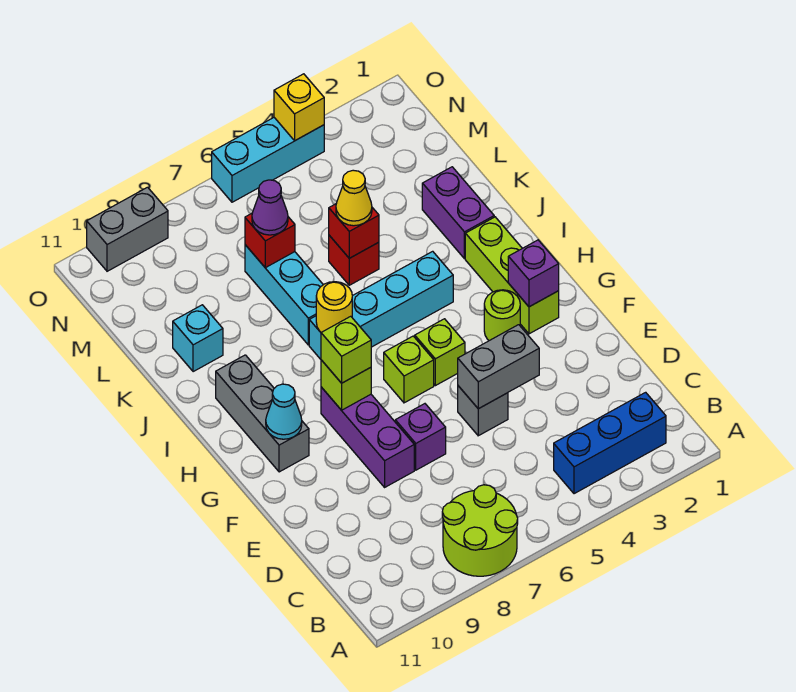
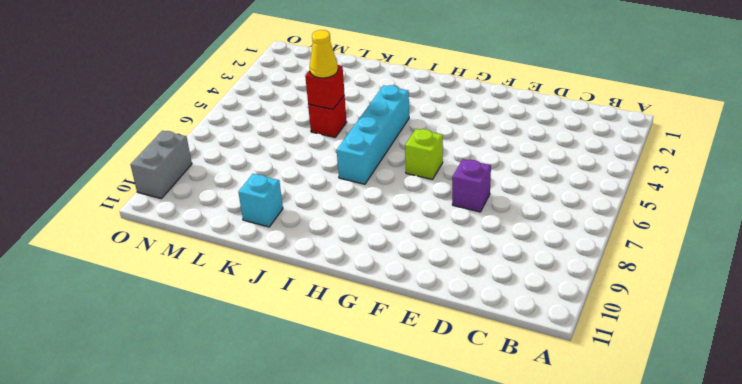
none -> lime 2x2 round brick [442,485,518,576]
none -> blue 1x3 brick [554,392,666,494]
none -> grey 1x1 brick [458,386,508,436]

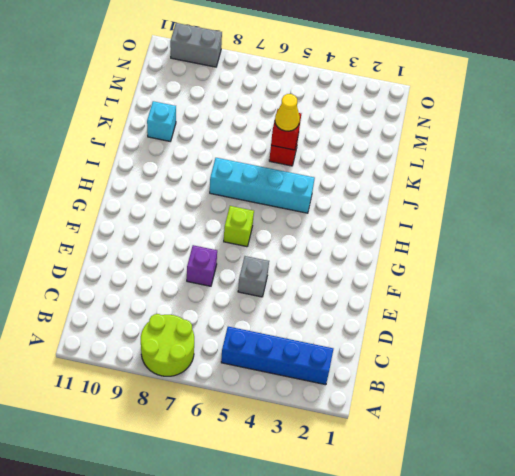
blue 1x4 brick [221,327,333,385] -> blue 1x3 brick [554,392,666,494]
none -> purple 1x3 brick [321,387,414,487]
none -> lime 1x3 brick [465,217,559,334]
none -> lime 1x1 round brick [484,290,520,341]

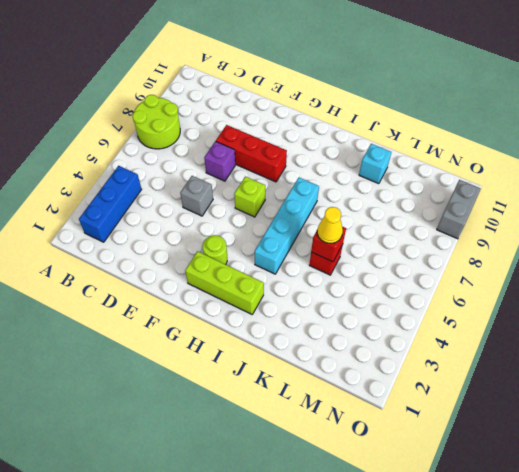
red 1x3 brick [216,125,287,182] -> purple 1x3 brick [321,387,414,487]
none -> lime 1x1 brick [415,319,465,386]
none -> grey 1x3 brick [216,355,309,472]
none -> purple 1x2 brick [422,167,494,259]

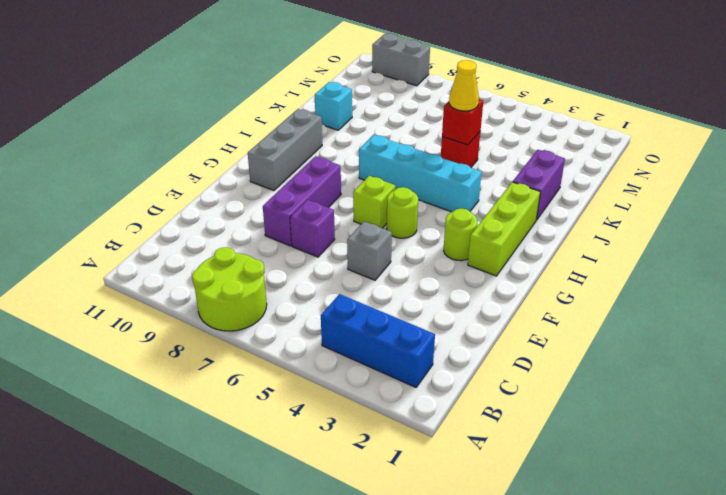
lime 1x1 round brick [387,187,418,238] -> lime 1x1 brick [415,319,465,386]
none -> cyan 1x3 brick [245,245,323,345]
none -> cyan 1x3 brick [212,118,324,202]
none -> grey 1x2 brick [458,325,539,409]

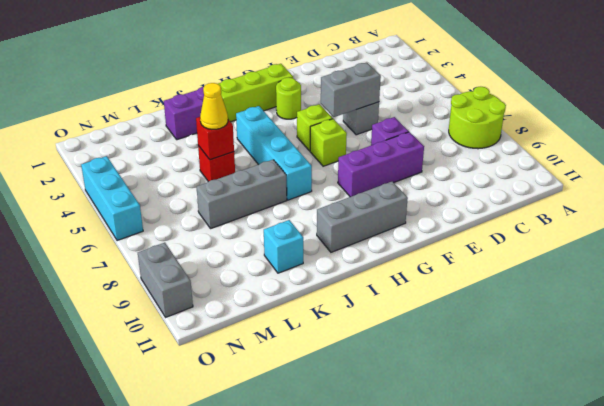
grey 1x2 brick [321,62,381,117] -> grey 1x2 brick turned to [458,325,539,409]
grey 1x3 brick [196,160,287,229] -> cyan 1x3 brick [245,245,323,345]
none -> blue 1x3 brick [554,392,666,494]
none -> purple 1x1 brick [508,240,559,307]
none -> lime 1x1 brick [321,360,371,410]

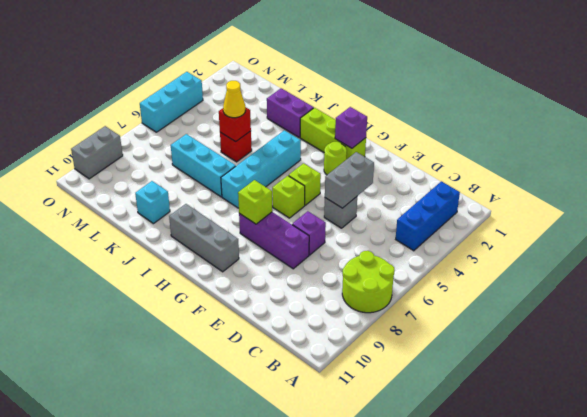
none -> cyan 1x1 cone [266,384,302,439]
none -> yellow 1x1 round brick [316,282,352,332]
none -> red 1x1 brick [245,213,295,268]

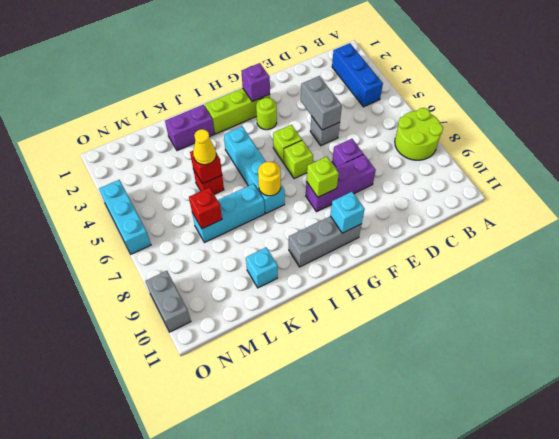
cyan 1x1 brick [330,192,365,233] -> cyan 1x1 cone [266,384,302,439]
none -> yellow 1x1 brick [274,74,324,141]
none -> lime 1x1 brick [321,316,371,383]
none -> purple 1x1 cone [252,180,288,235]

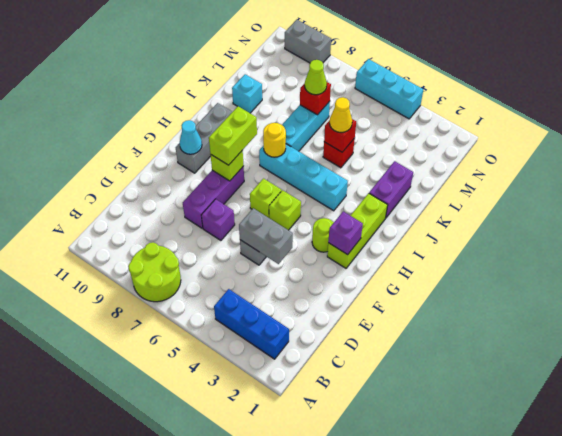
lime 1x2 brick [209,106,257,165] -> lime 1x1 brick [321,316,371,383]
lime 1x1 cone [305,60,327,95] -> purple 1x1 cone [252,180,288,235]
none -> yellow 1x1 brick [274,74,324,141]

